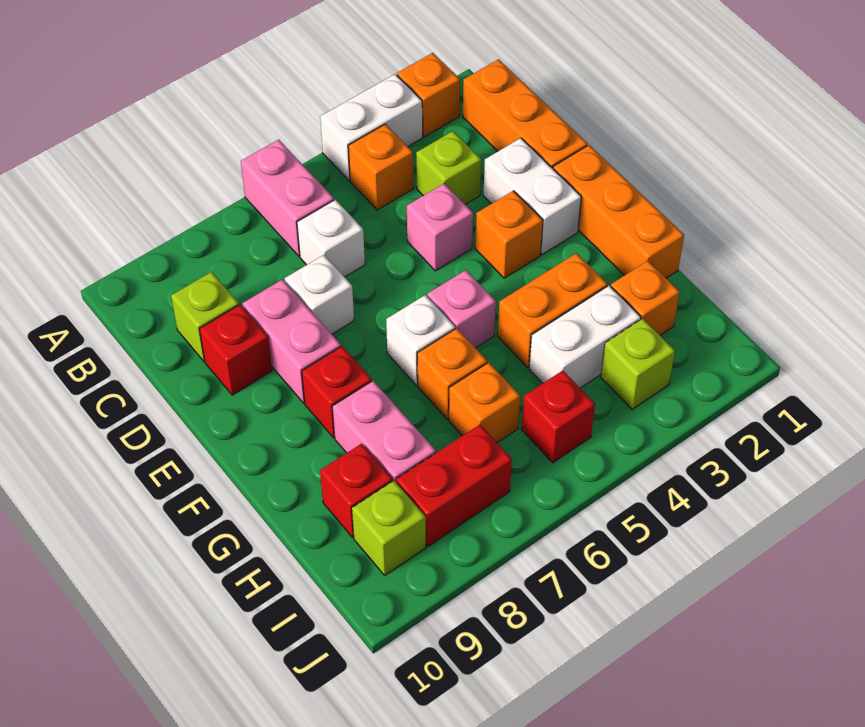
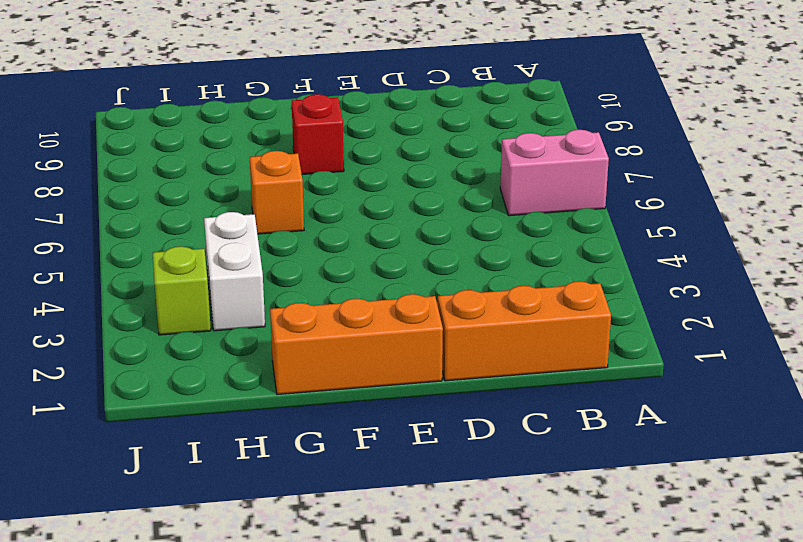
none -> orange 1x1 brick [397,53,460,137]
none -> white 1x2 brick [320,74,423,180]
none -> orange 1x1 brick [348,124,414,210]

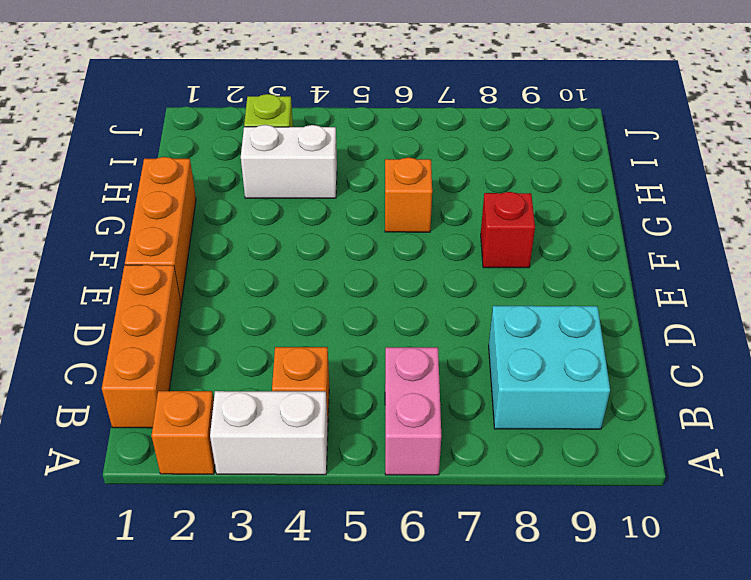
cyan 2x2 brick [489,306,610,429] -> lime 1x1 brick [171,272,239,361]
none -> lime 1x1 brick [416,131,481,205]
none -> white 1x1 brick [297,200,365,277]
none -> white 1x2 brick [483,138,581,254]

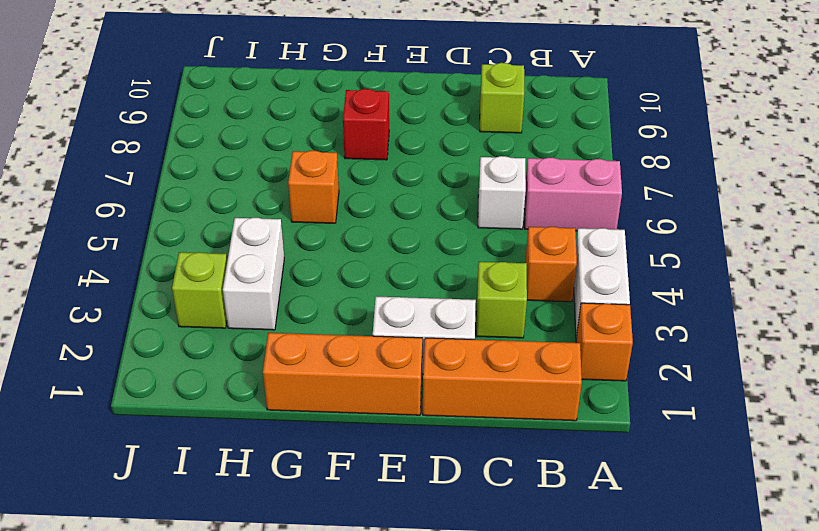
none -> pink 1x1 brick [407,184,473,271]
none -> white 1x1 brick [285,255,354,334]
none -> pink 1x2 brick [242,280,341,403]

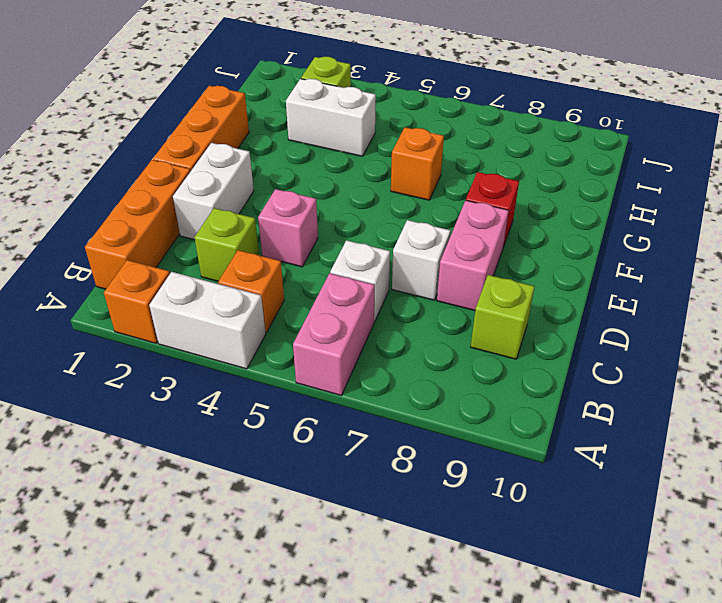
none -> red 1x1 brick [199,305,272,395]
none -> orange 1x1 brick [475,191,543,278]
none -> pink 1x1 brick [427,270,496,348]

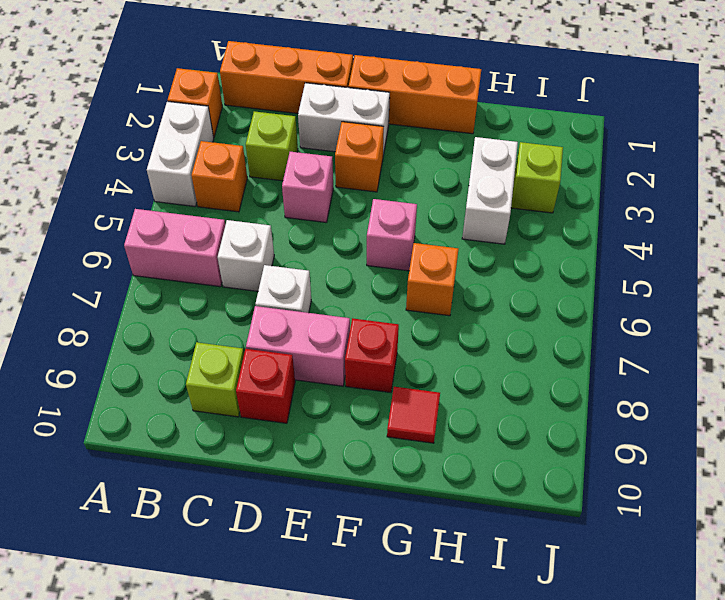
red 1x1 tile [387,387,440,443] -> none
none -> white 1x1 brick [386,295,455,385]
none -> orange 1x2 brick [498,253,608,367]
none -> pink 1x2 brick [332,381,436,482]

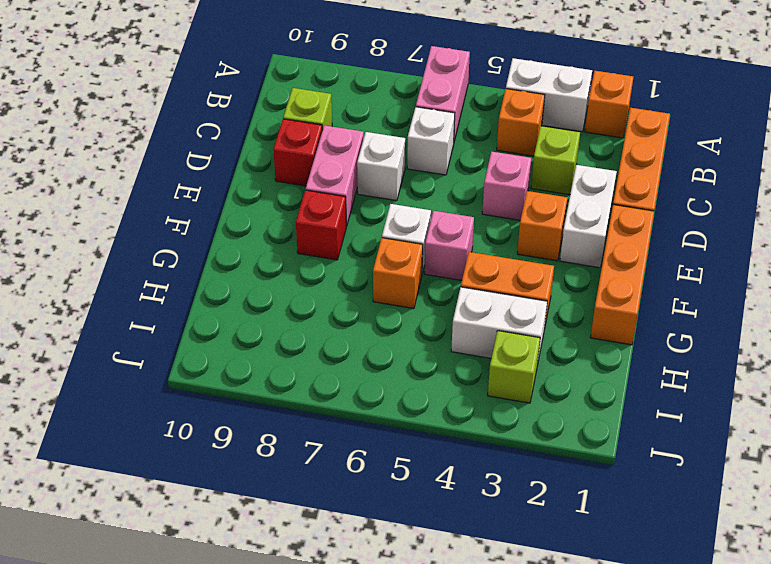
none -> pink 1x2 brick [332,381,436,482]
none -> orange 1x1 brick [611,261,680,335]
none -> orange 1x1 brick [449,362,520,443]

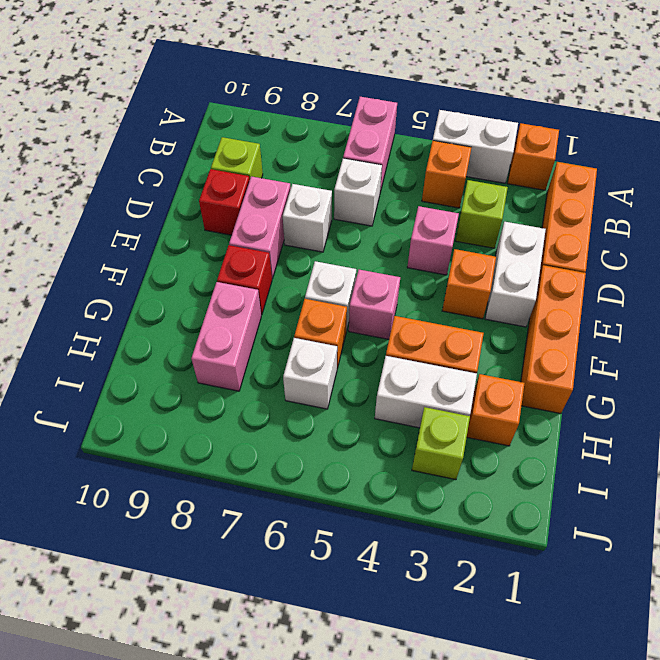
white 1x1 brick [283,338,337,409] -> orange 1x1 brick [449,362,520,443]
none -> red 1x1 brick [320,444,393,537]
none -> red 1x1 brick [521,371,595,463]
none -> red 1x2 brick [396,425,512,546]

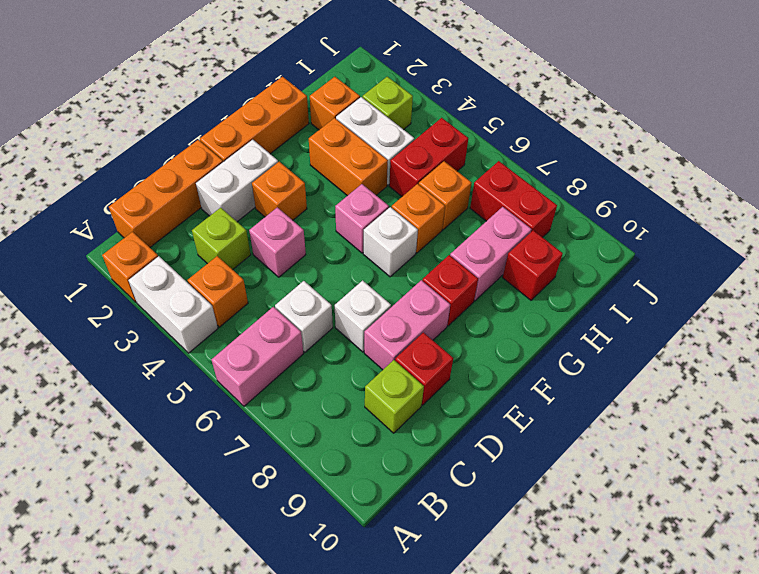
red 1x2 brick [389,118,468,196] -> red 1x1 brick [521,371,595,463]
none -> lime 1x1 brick [352,481,426,575]

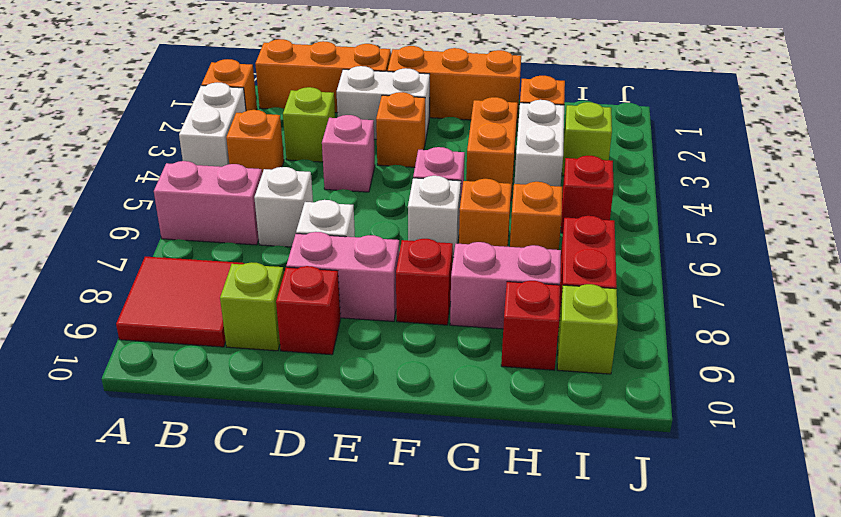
red 2x2 tile [116,257,244,347] -> none

